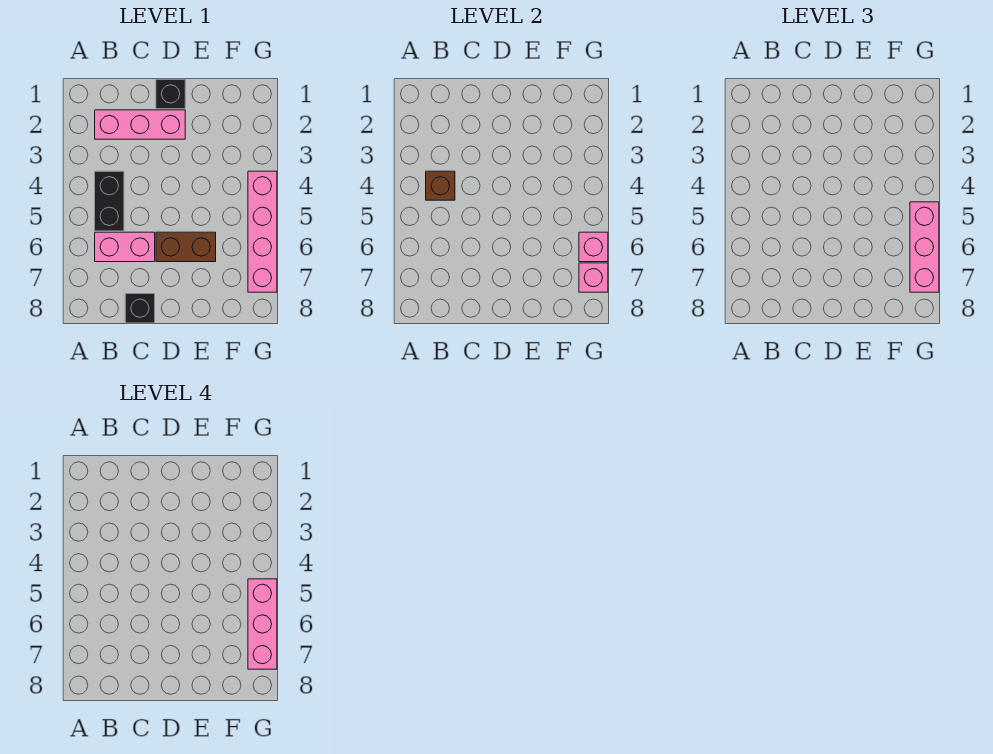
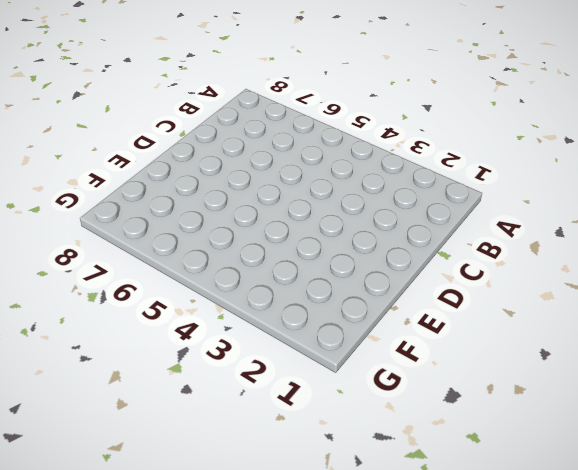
none -> pink 1x3 brick [95,110,185,139]
none -> black 1x2 brick [95,171,124,231]
none -> pink 1x2 brick [95,232,155,262]

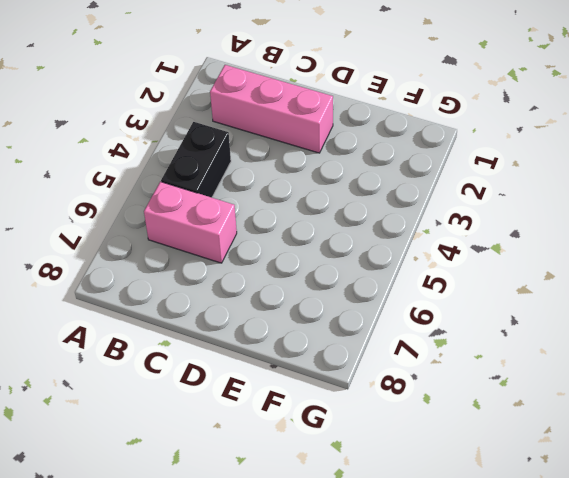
none -> black 1x1 brick [125,294,155,323]
none -> black 1x1 brick [156,79,185,109]
none -> brown 1x2 brick [156,232,216,262]

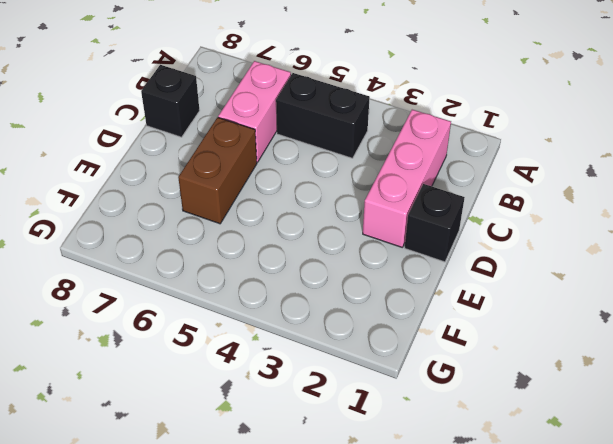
none -> pink 1x4 brick [248,171,277,292]
none -> brown 1x1 brick [426,171,455,200]
none -> pink 1x1 brick [579,232,608,262]

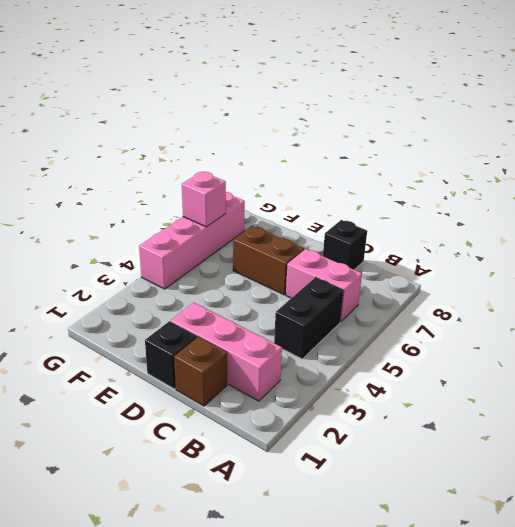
brown 1x1 brick [174,337,227,406] -> brown 1x1 brick moved to [426,171,455,200]
none -> pink 1x1 brick [579,263,608,292]
none -> pink 1x3 brick [910,202,939,292]
none -> pink 1x3 brick [248,579,277,669]

